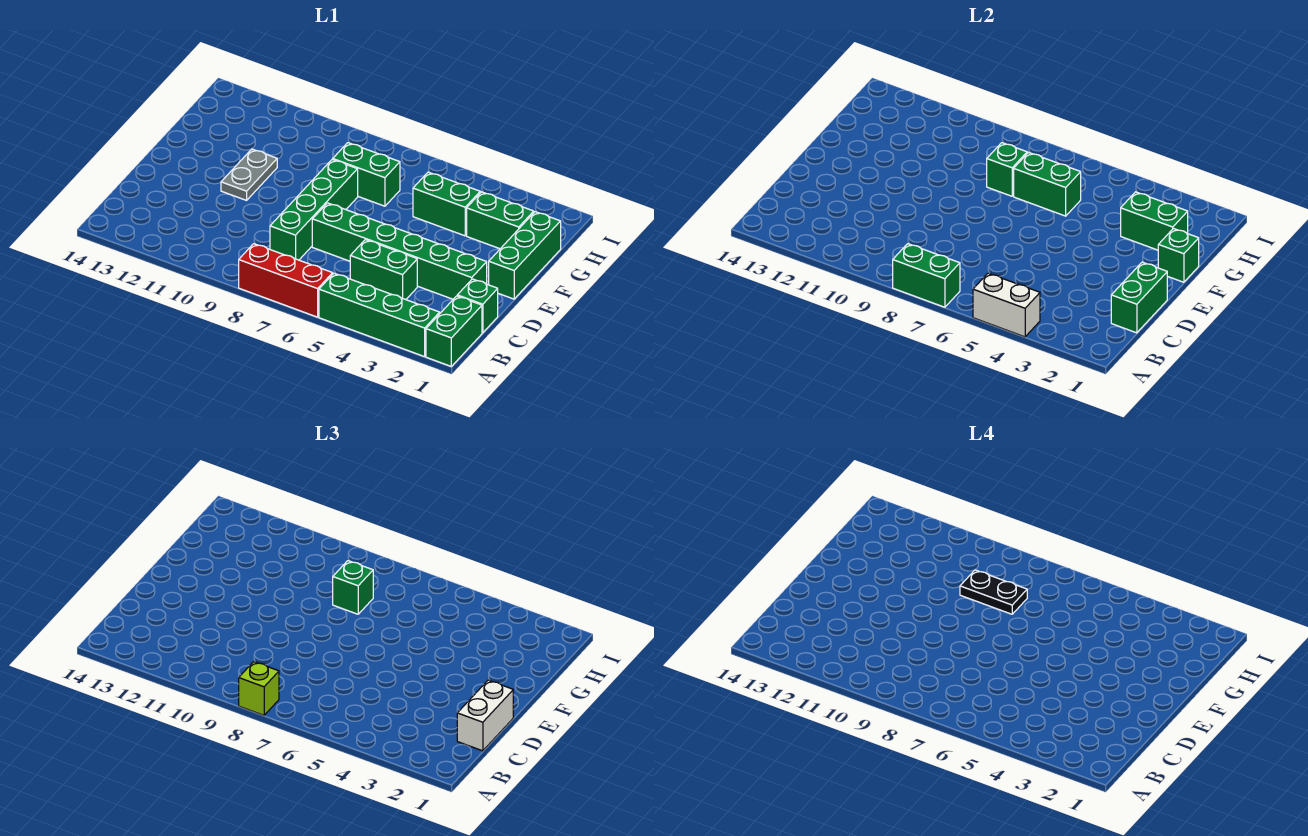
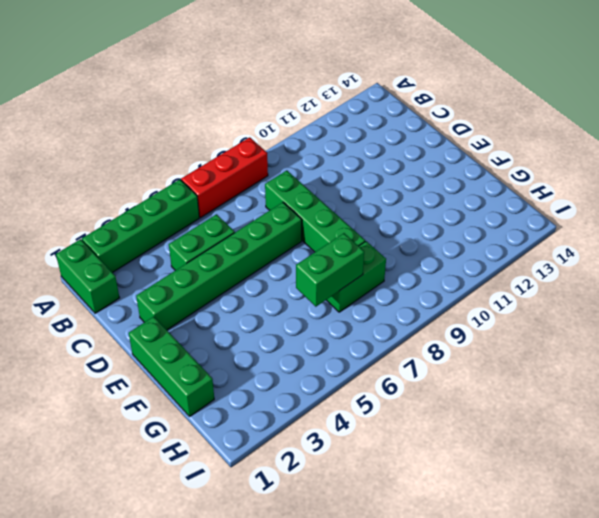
none -> green 1x1 brick [457,279,498,333]
none -> grey 1x2 plate [221,149,277,200]
none -> green 1x2 brick [467,192,534,249]

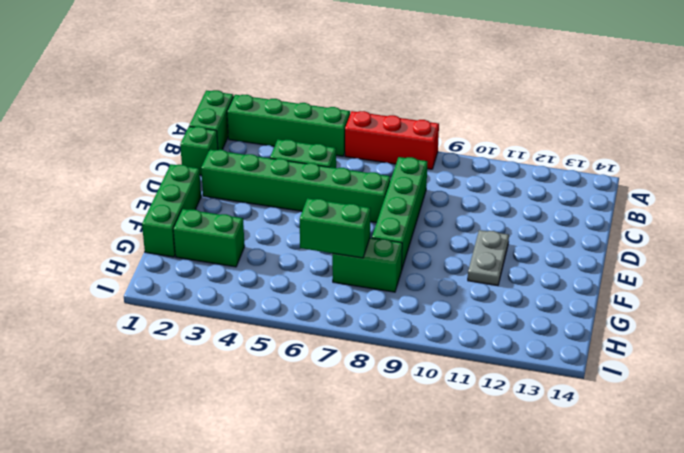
none -> green 1x2 brick [413,172,480,236]
none -> white 1x2 brick [973,273,1040,337]
none -> green 1x2 brick [893,244,960,307]

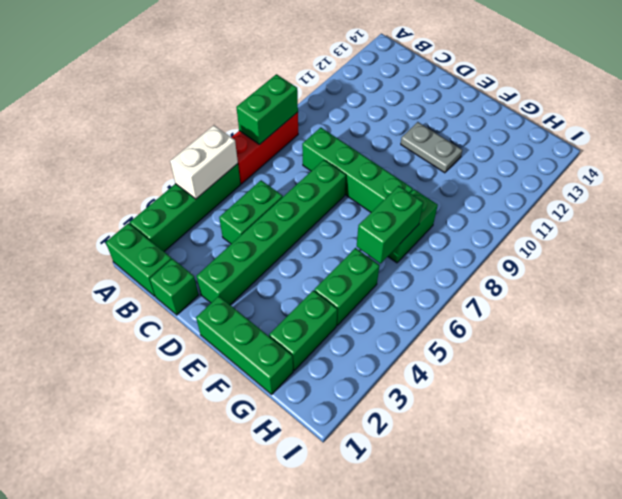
none -> green 1x2 brick [1111,262,1167,333]
none -> green 1x1 brick [1158,229,1199,282]
none -> green 1x2 brick [1121,192,1188,250]

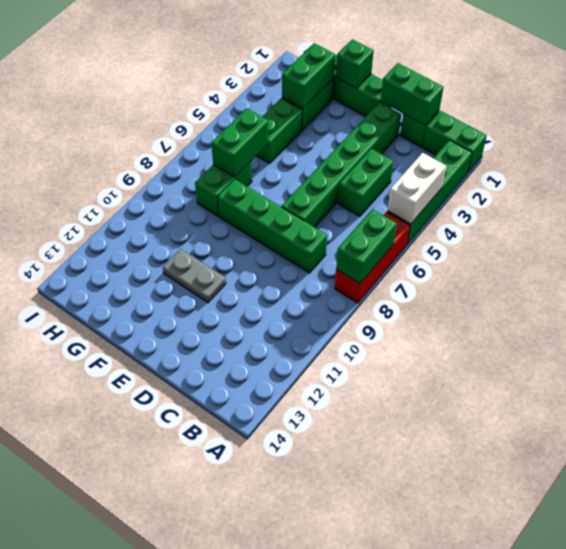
none -> green 1x1 brick [987,143,1027,196]
none -> lime 1x1 brick [239,662,279,715]
none -> white 1x2 brick [457,680,513,751]

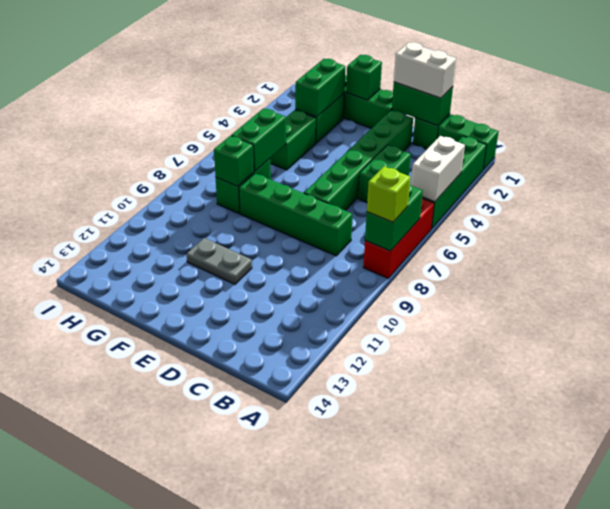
none -> green 1x1 brick [333,561,373,614]
none -> black 1x2 plate [960,570,1027,614]

